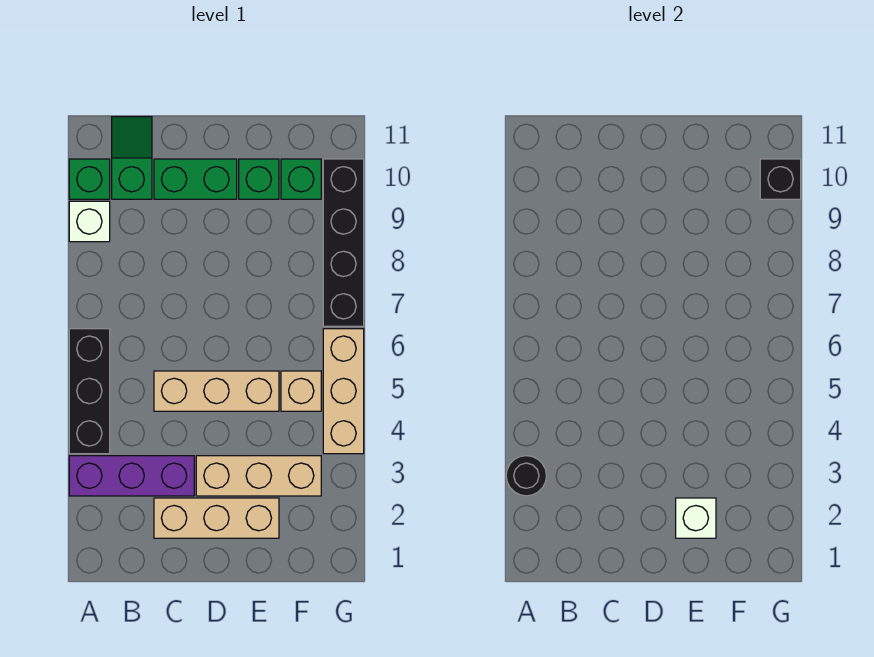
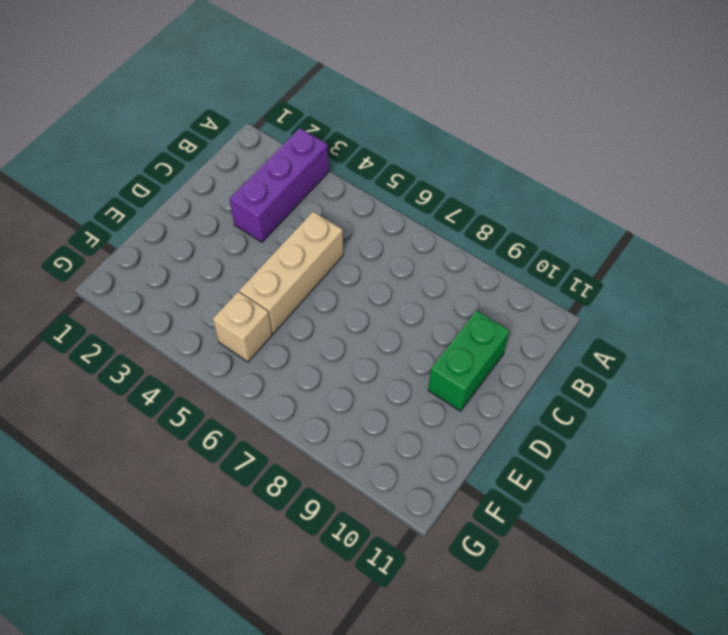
none -> black 1x3 brick [69,329,110,454]
none -> white 1x1 brick [69,201,110,242]
none -> green 1x1 brick [69,159,110,199]

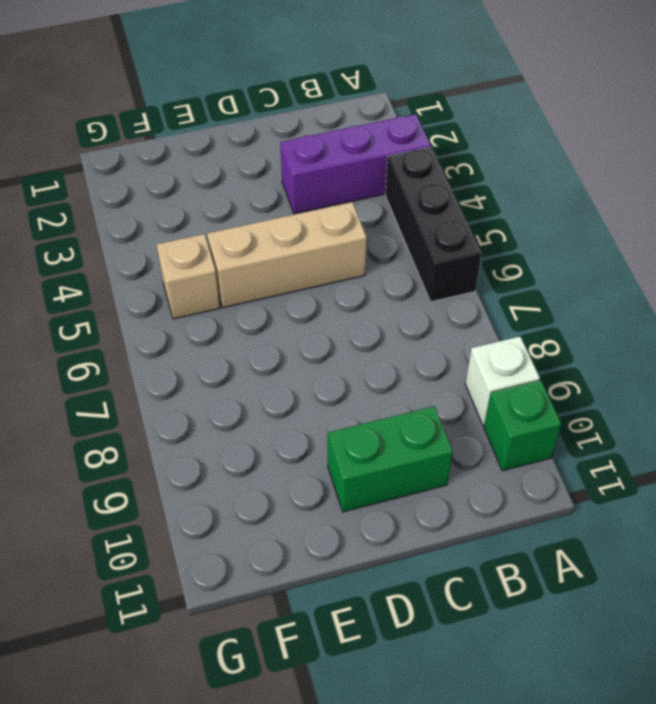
none -> green 1x2 slope [112,117,152,199]
none -> tan 1x3 brick [154,498,279,538]
none -> tan 1x3 brick [196,456,321,496]

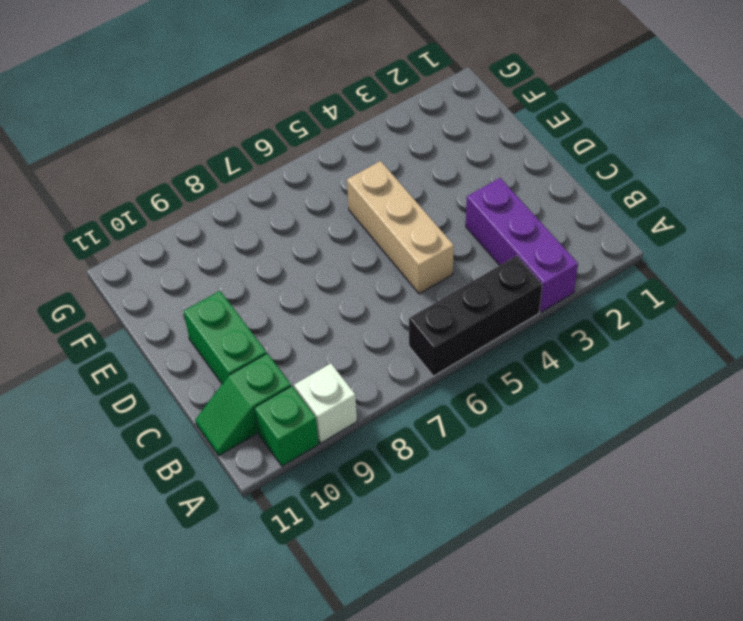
none -> tan 1x3 brick [154,498,279,538]
none -> tan 1x3 brick [196,456,321,496]
none -> green 1x1 brick [239,159,279,199]

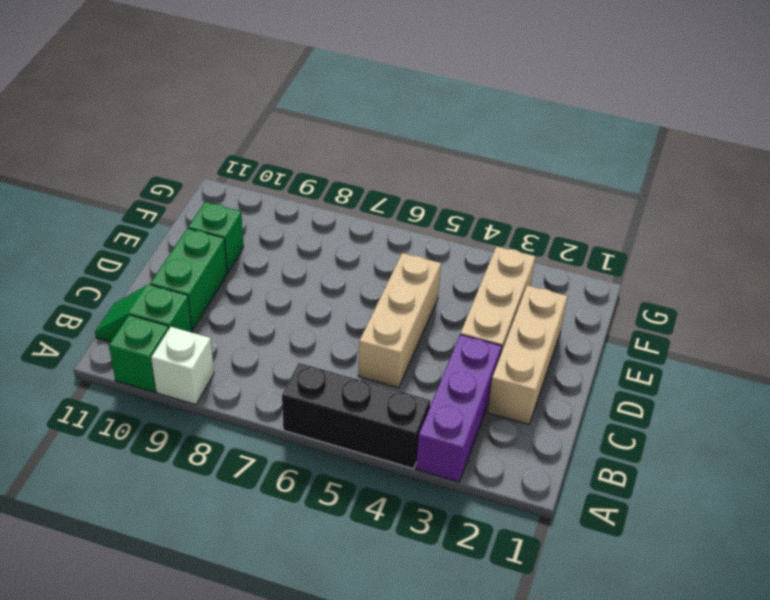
none -> tan 1x1 brick [281,371,321,411]
none -> green 1x1 brick [281,159,321,199]
none -> tan 1x3 brick [323,329,364,454]

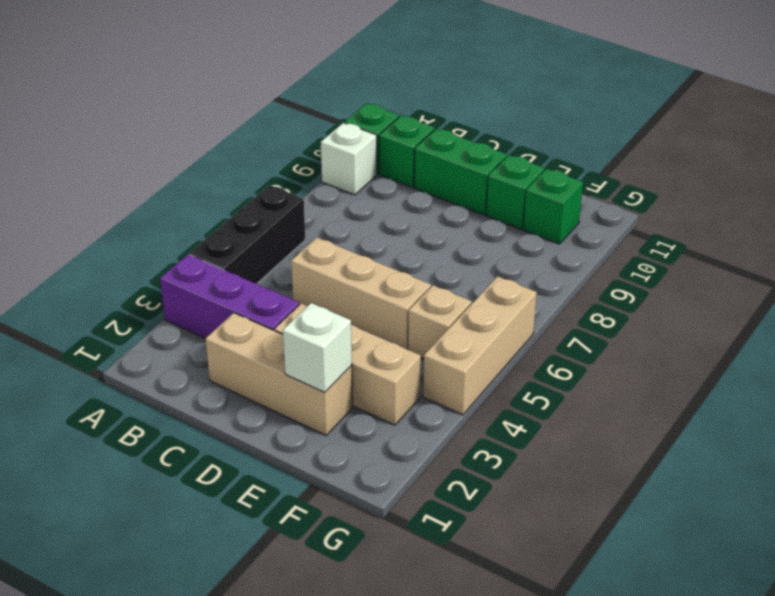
none -> black 1x4 brick [323,159,364,326]
none -> black 1x1 round brick [506,456,546,496]
none -> black 1x1 brick [760,159,801,199]

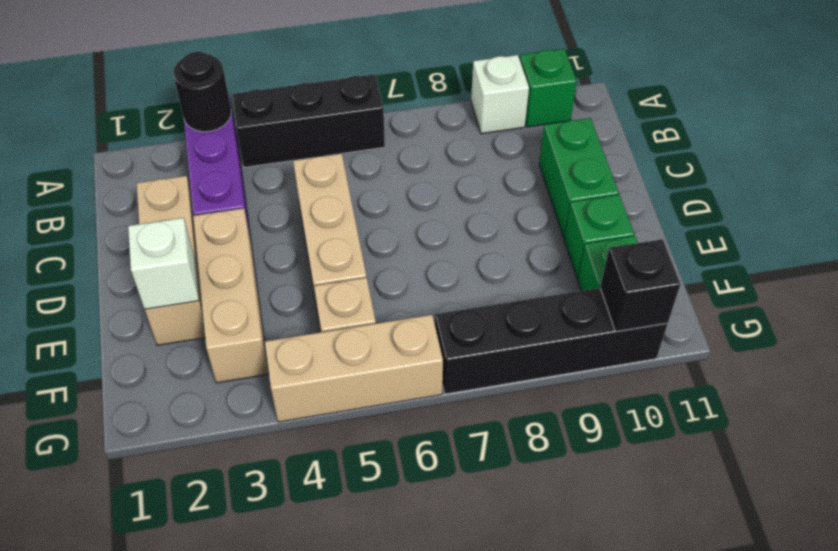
none -> green 1x2 slope [112,117,152,199]

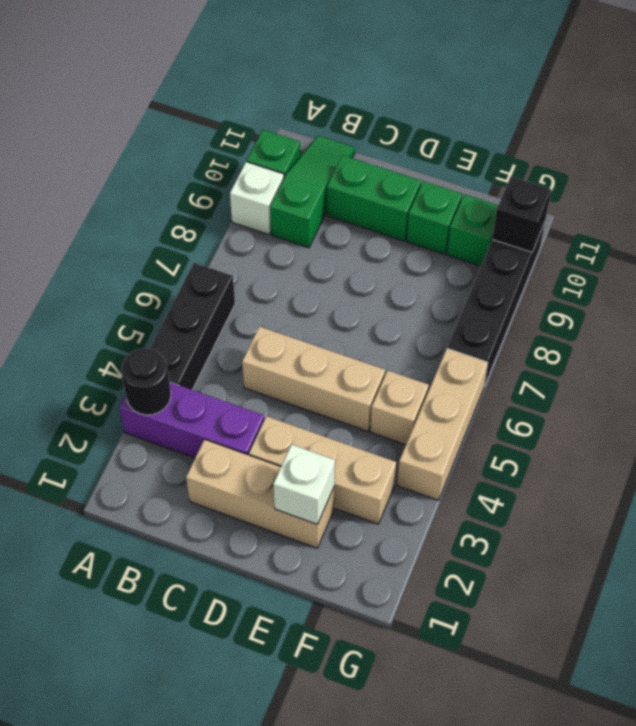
green 1x3 slope [270,136,355,248] -> green 1x2 slope [112,117,152,199]

